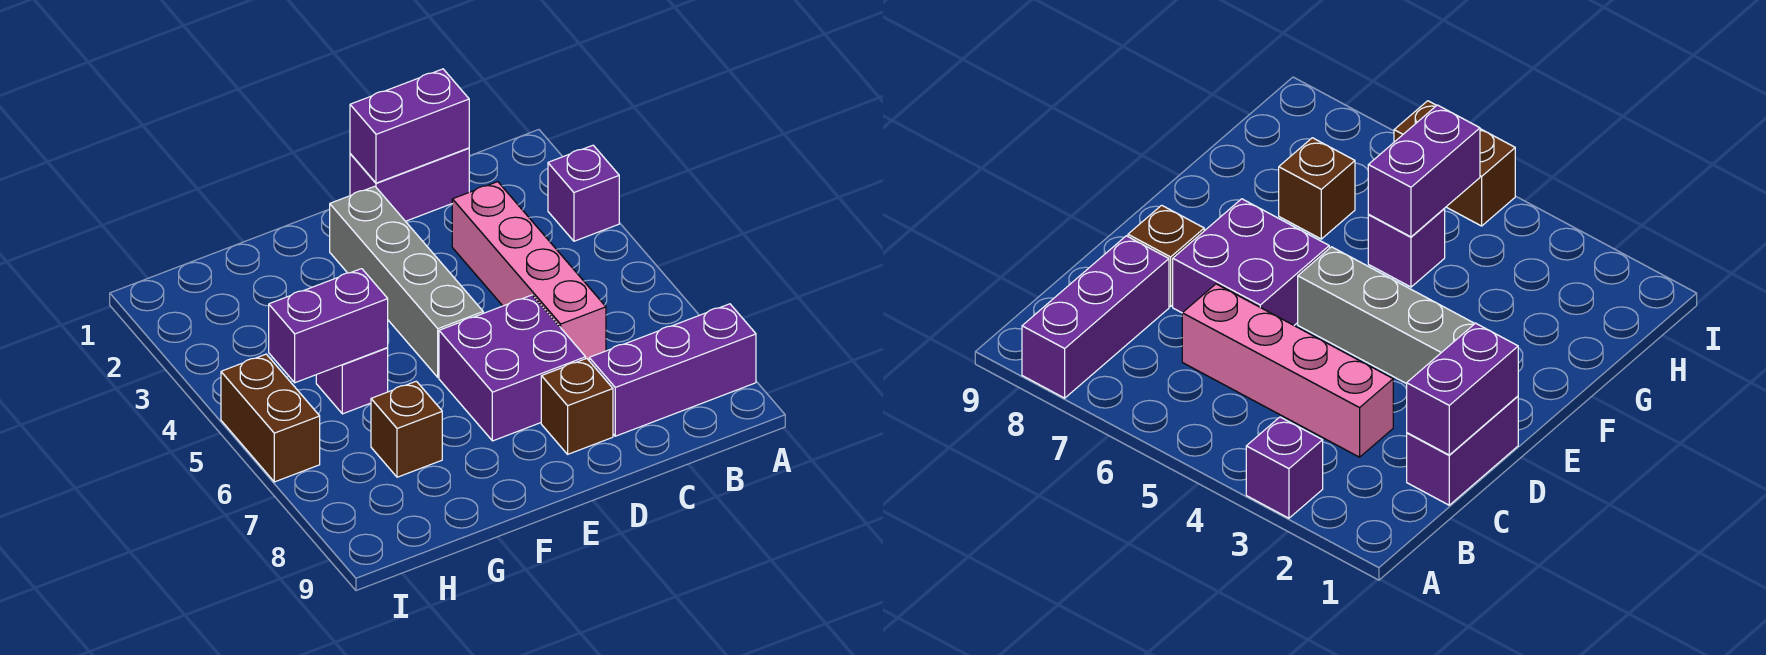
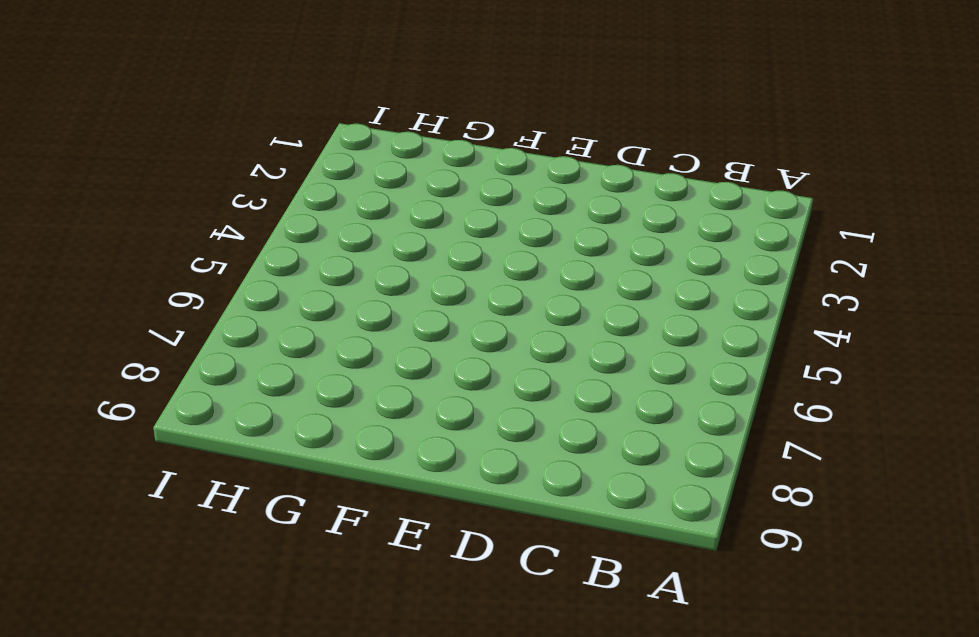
none -> purple 1x1 brick [548,145,619,241]
none -> purple 1x3 brick [589,304,756,436]
none -> purple 1x2 brick [350,148,469,221]

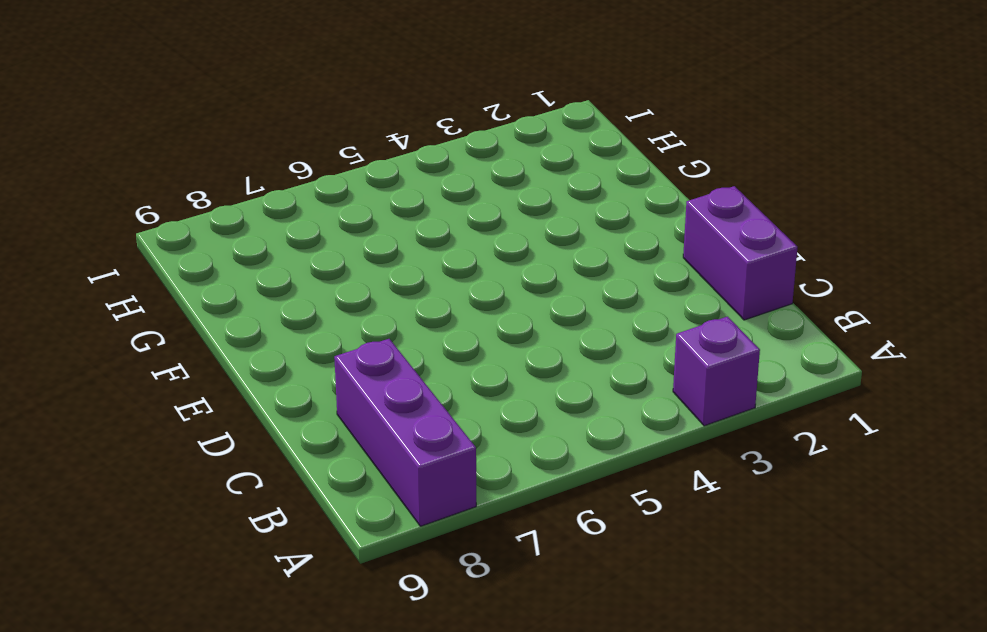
none -> pink 1x4 brick [452,182,606,360]
none -> purple 2x2 brick [439,295,586,441]
none -> brown 1x1 brick [541,358,613,454]

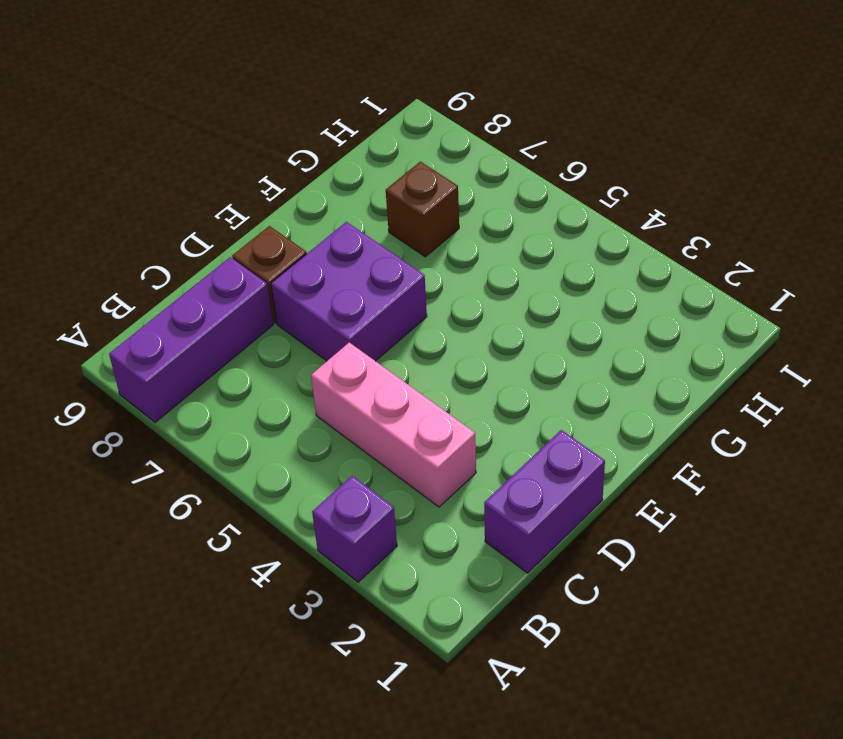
pink 1x3 brick [311,343,476,507] -> pink 1x4 brick [452,182,606,360]
none -> grey 1x4 brick [329,186,483,377]
none -> purple 1x1 brick [316,348,388,414]
none -> brown 1x2 brick [221,354,320,482]

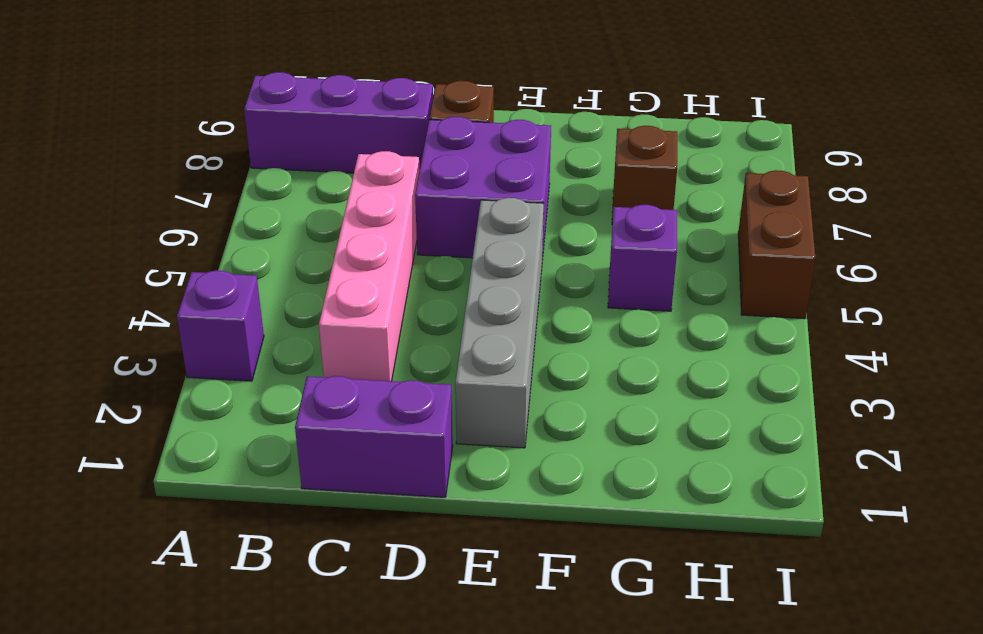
none -> purple 1x2 brick [350,69,469,183]
none -> purple 1x2 brick [269,269,388,383]

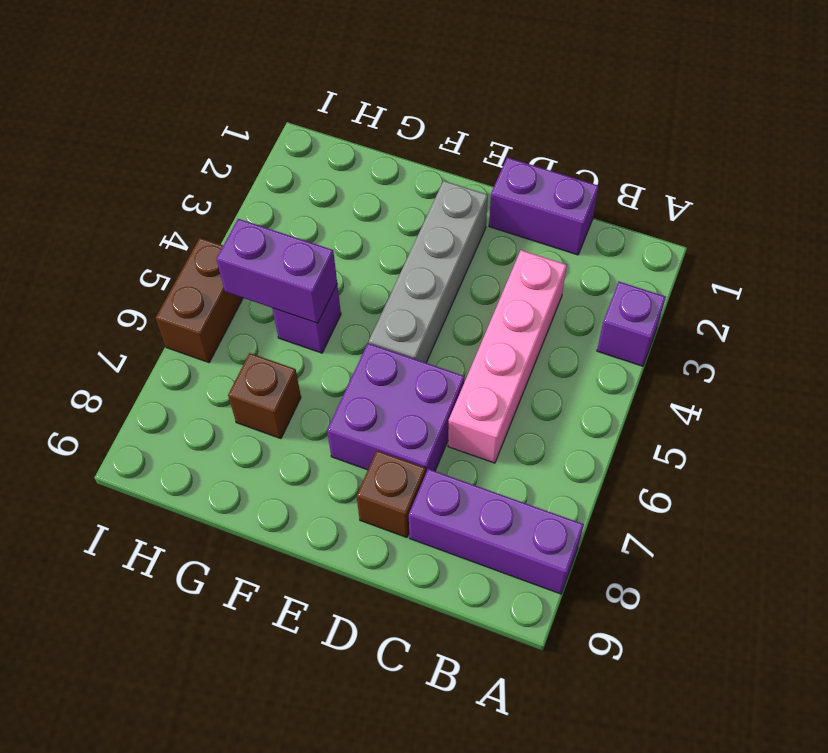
none -> purple 1x2 brick [350,69,469,183]

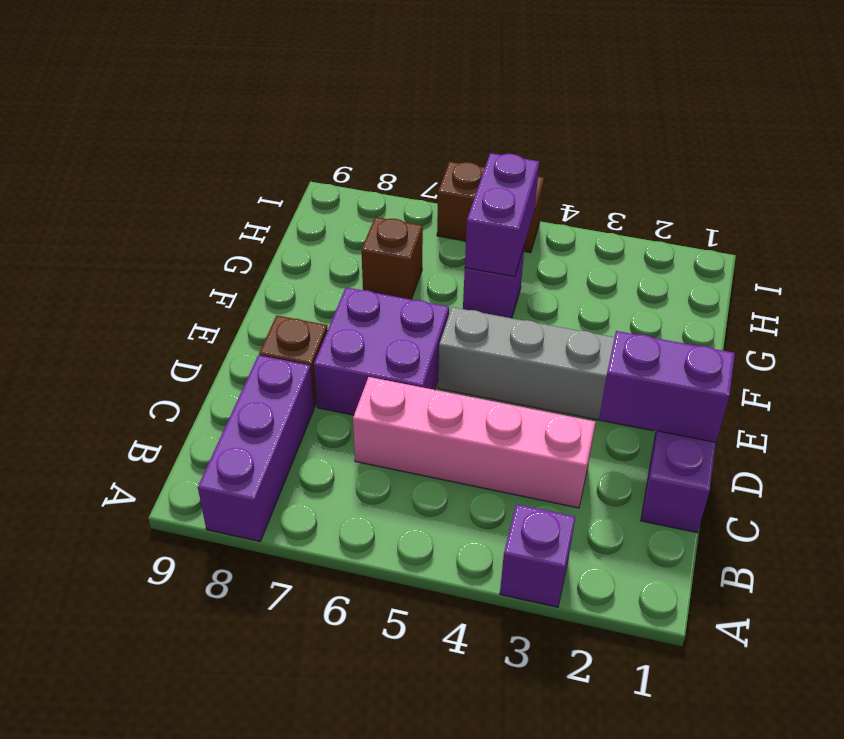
purple 1x2 brick [599,331,735,442] -> purple 1x2 brick turned to [350,69,469,183]

